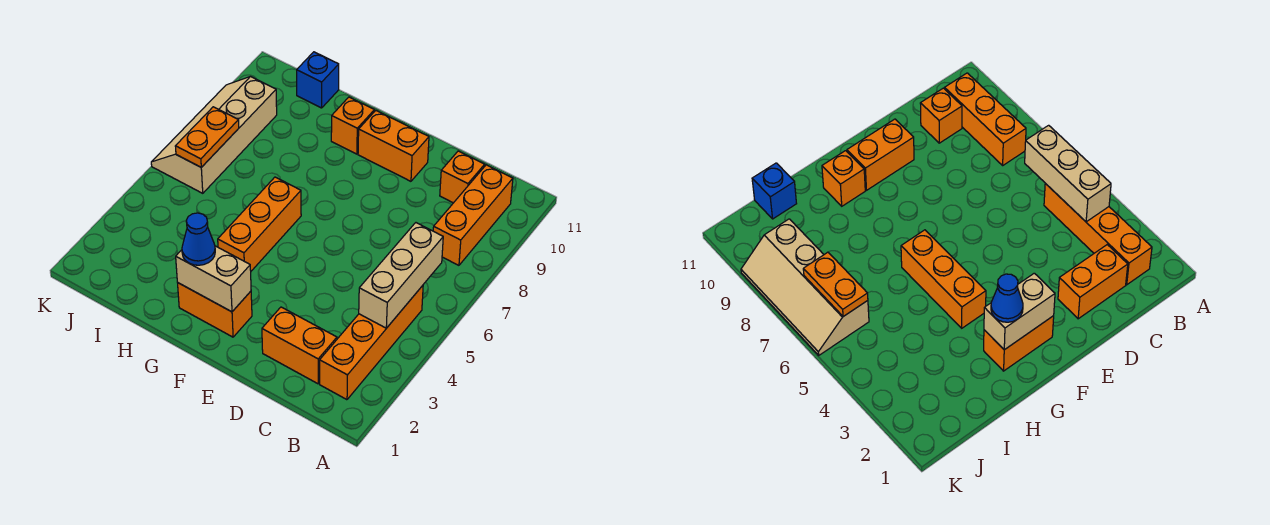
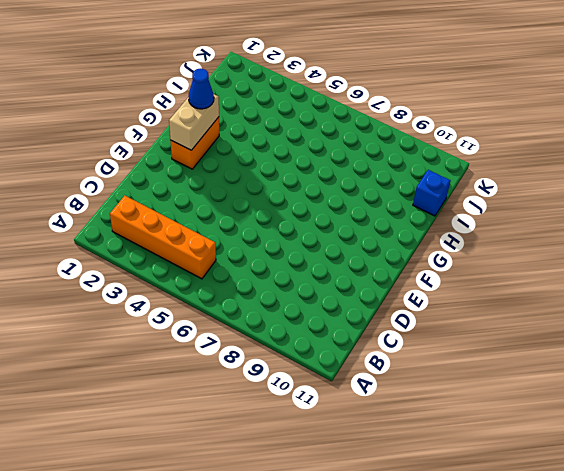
none -> orange 1x3 brick [433,165,513,265]
none -> orange 1x2 brick [262,307,337,384]
none -> orange 1x1 brick [440,151,485,203]

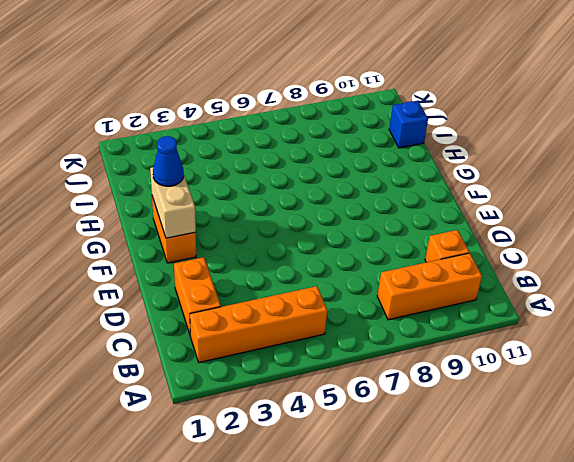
none -> orange 1x2 brick [358,111,429,181]
none -> orange 1x3 brick [218,177,301,271]
none -> orange 1x1 brick [331,97,374,154]

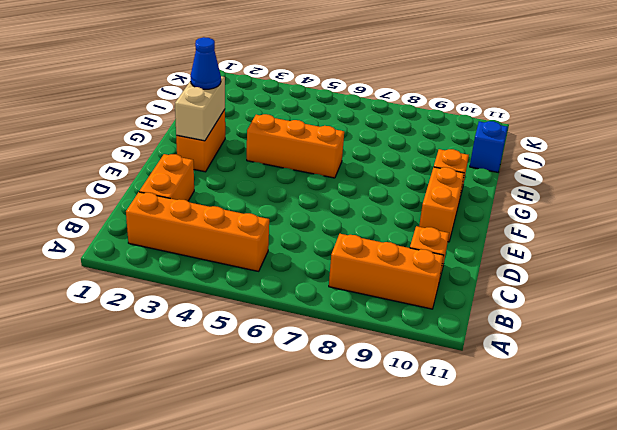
none -> tan 2x4 slope [151,77,277,193]
none -> tan 1x3 brick [359,223,443,328]
none -> orange 1x2 plate [175,107,239,167]

